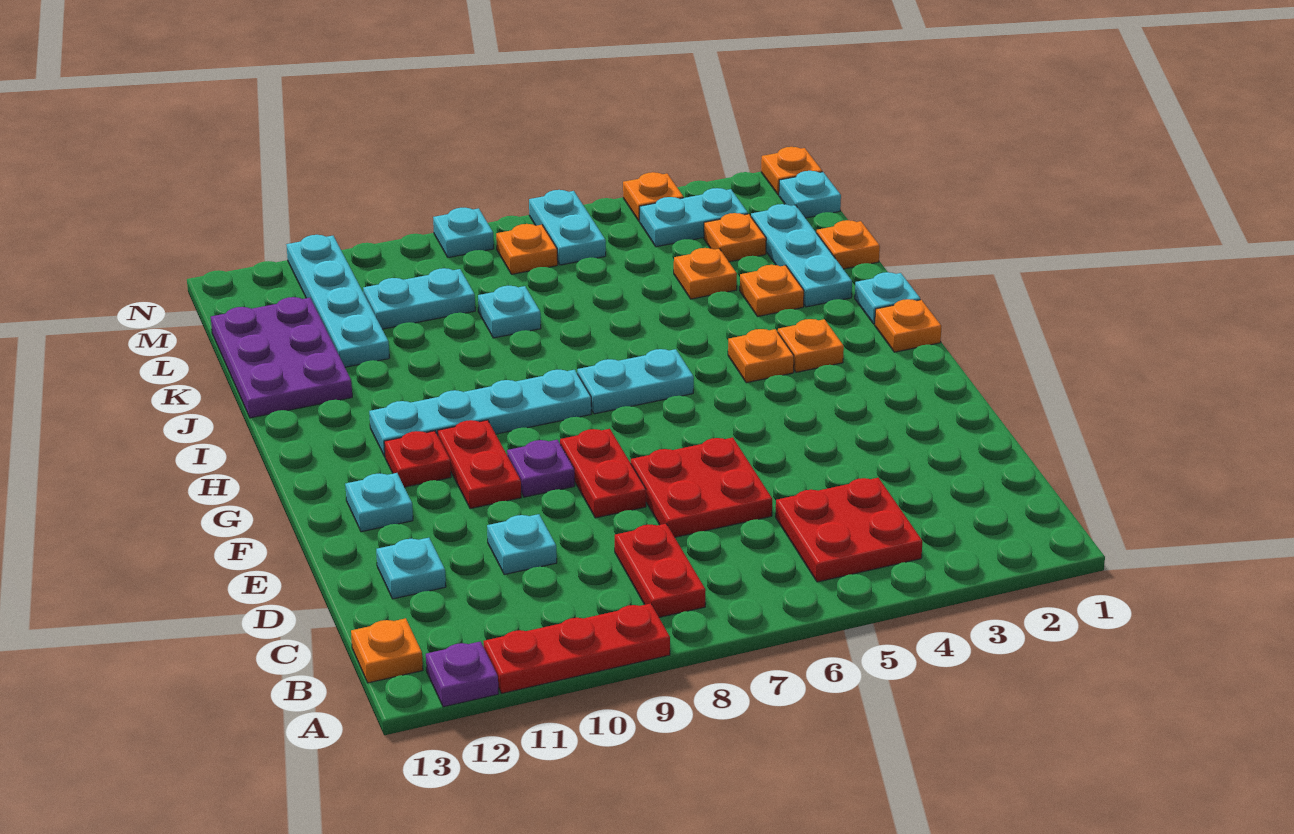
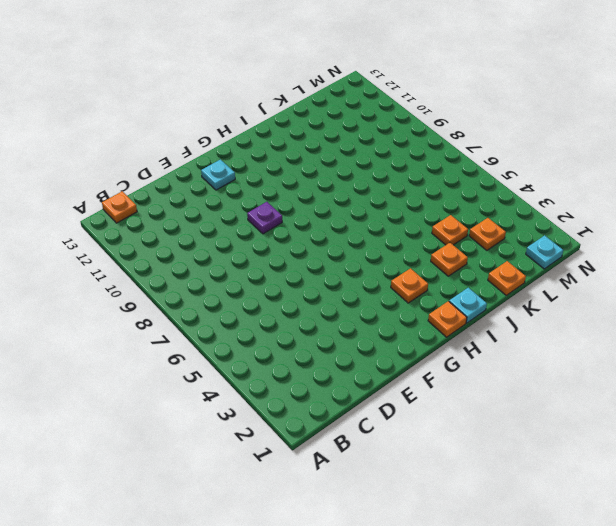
none -> red 1x3 plate [484,603,670,694]
none -> purple 1x1 plate [426,641,499,707]
none -> red 2x2 plate [776,478,922,582]
none -> red 1x2 plate [615,524,706,617]

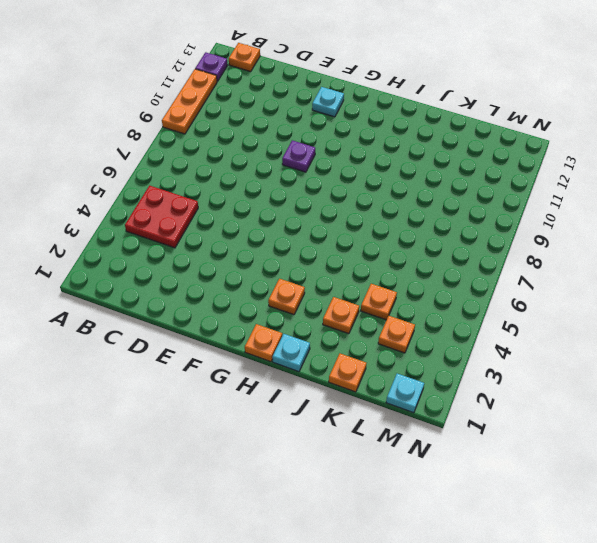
orange 1x3 plate [162,69,217,134] -> red 1x3 plate [484,603,670,694]
none -> red 1x2 plate [615,524,706,617]
none -> red 2x2 plate [631,438,772,537]
none -> cyan 1x1 plate [487,514,557,574]
none -> cyan 1x1 plate [376,538,446,599]

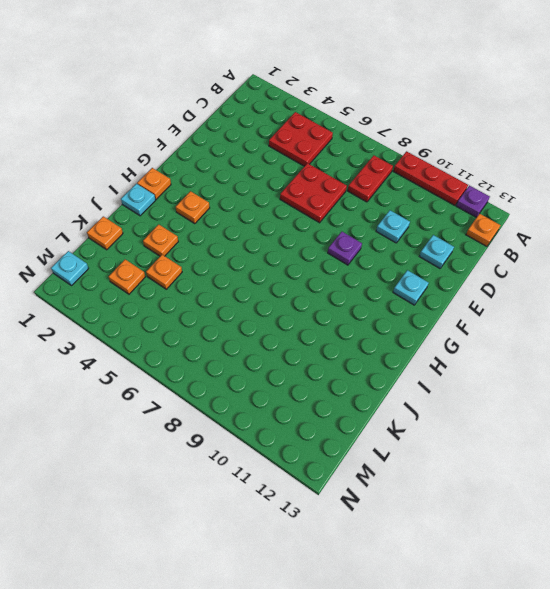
none -> red 1x2 plate [560,429,646,518]
none -> red 1x2 plate [438,420,521,509]
none -> red 1x1 plate [384,431,451,487]
none -> orange 1x1 plate [728,329,794,383]

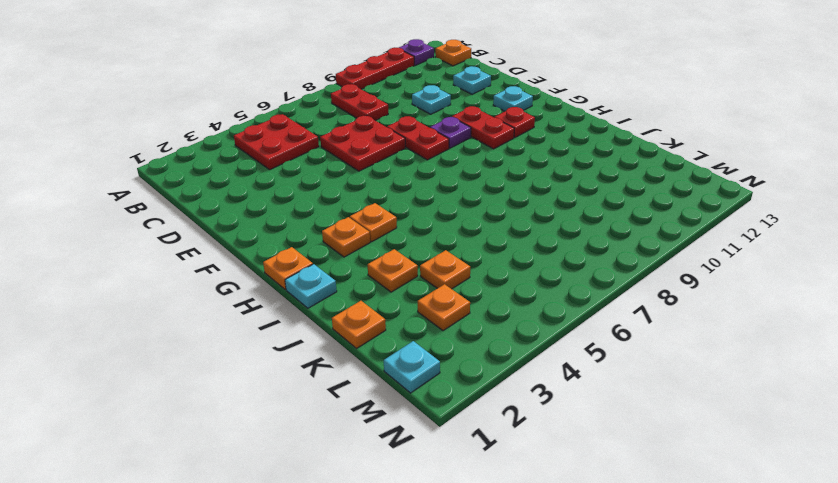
none -> cyan 1x2 plate [577,349,694,414]
none -> cyan 1x4 plate [369,369,591,457]
none -> cyan 1x3 plate [751,204,852,307]
none -> purple 2x3 plate [211,297,352,418]

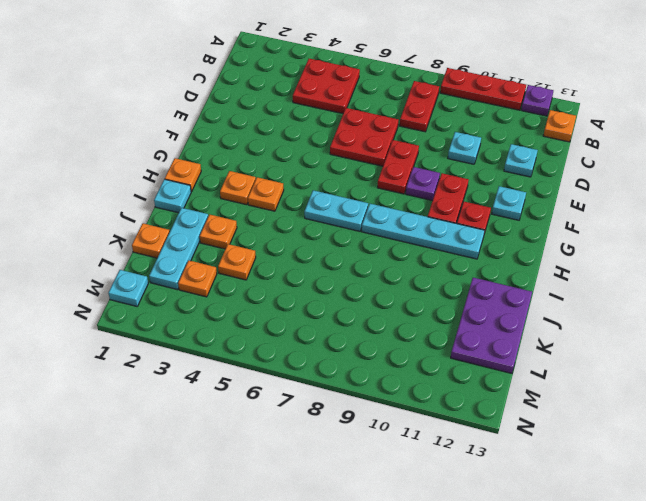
none -> cyan 1x1 plate [478,286,541,338]
none -> cyan 1x4 plate [286,235,390,367]
none -> cyan 1x2 plate [363,268,475,329]
none -> cyan 1x2 plate [640,188,748,247]

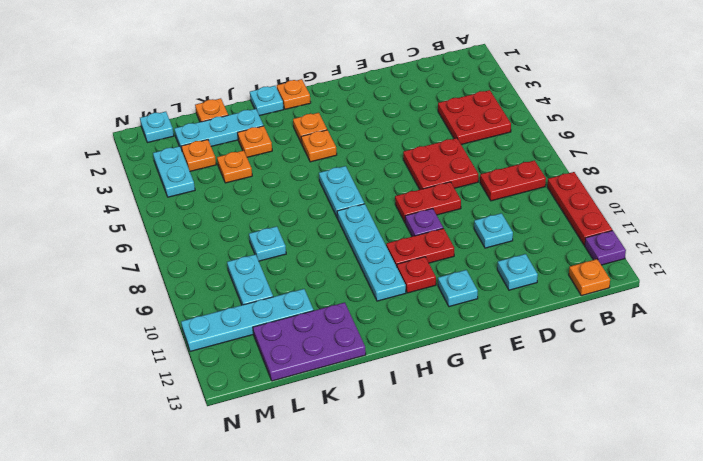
none -> cyan 1x2 plate [529,190,606,265]
none -> orange 1x1 plate [496,224,558,274]
none -> orange 1x1 plate [761,147,822,195]
none -> orange 1x1 plate [623,172,684,221]

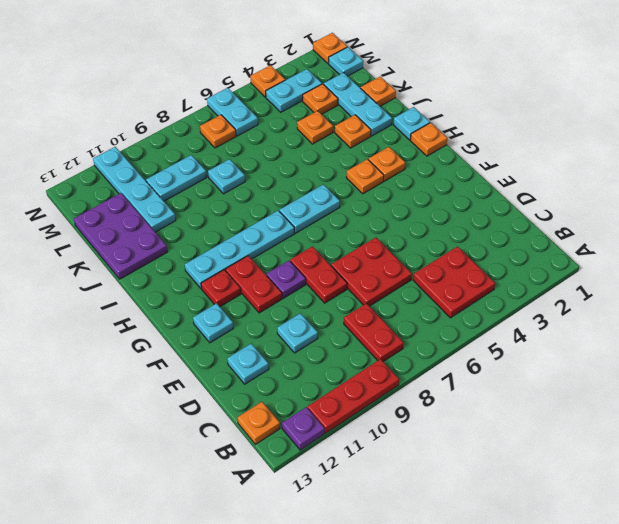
none -> cyan 1x1 plate [433,208,494,258]

